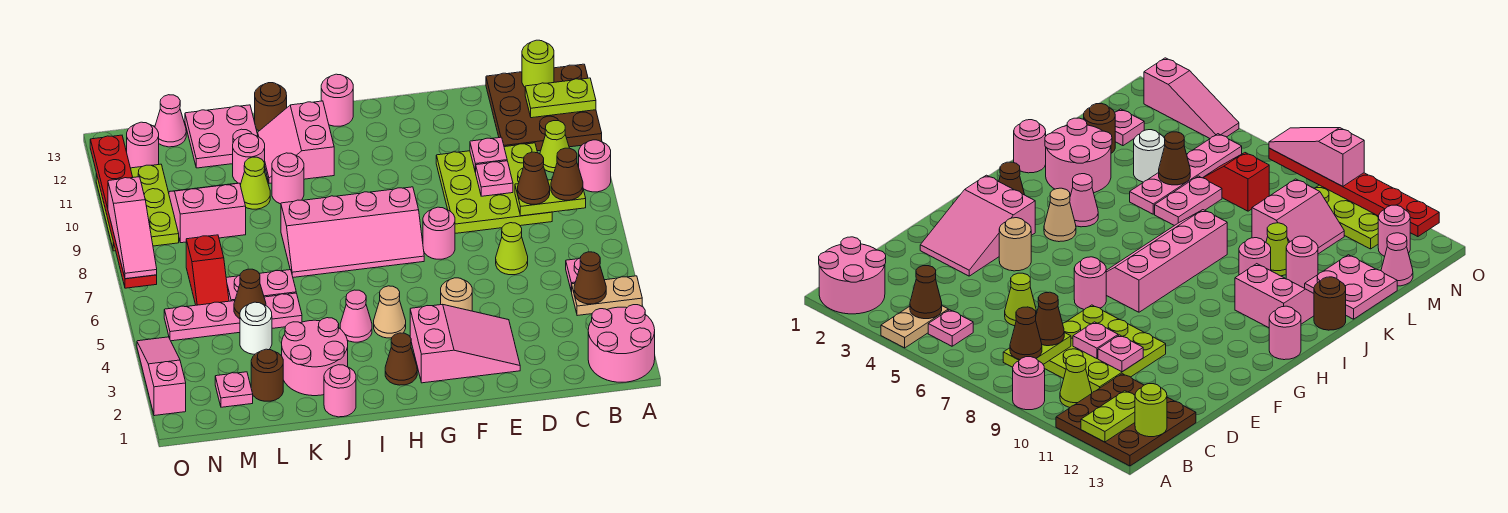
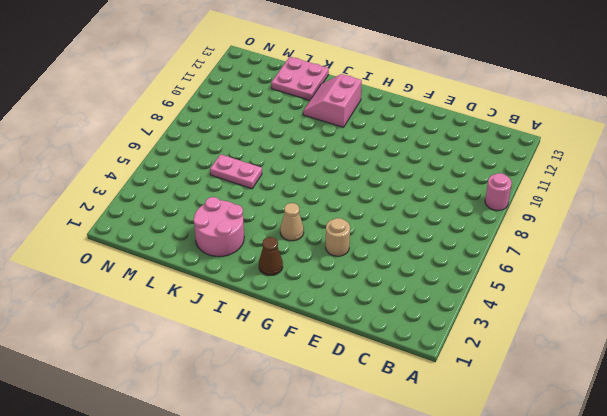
none -> pink 2x2 round brick [588,305,655,382]
none -> tan 1x2 plate [572,276,642,316]
none -> brown 3x3 plate [486,64,602,151]
none -> pink 1x1 plate [566,258,580,292]

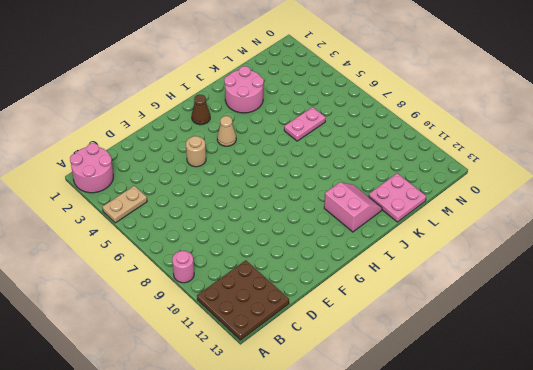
none -> pink 1x1 plate [566,258,580,292]
none -> lime 1x1 cone [540,121,569,173]
none -> lime 3x3 plate [436,143,552,233]
none -> lime 1x1 cone [496,223,528,275]

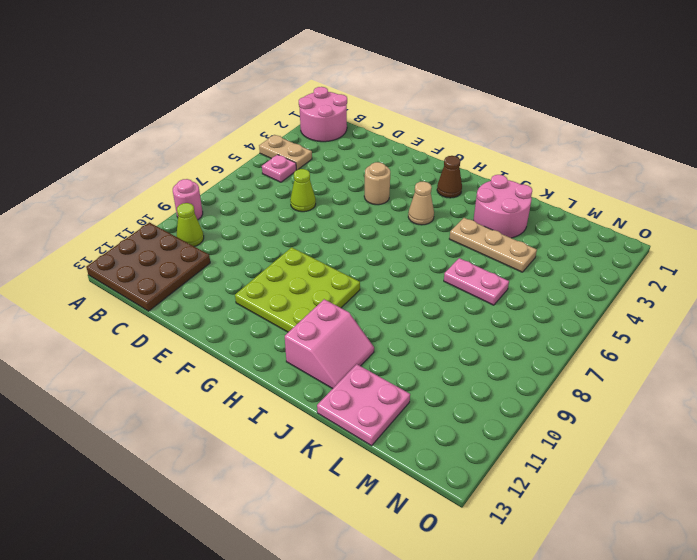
lime 3x3 plate [235,247,360,332] -> lime 3x3 plate moved to [436,143,552,233]
tan 1x3 plate [449,218,537,272] -> white 1x1 round brick [240,302,272,354]
none -> pink 2x3 slope [410,304,520,383]
none -> pink 1x1 round brick [423,207,455,259]
none -> pink 2x4 slope [281,187,424,277]
none -> pink 1x1 round brick [321,74,353,126]

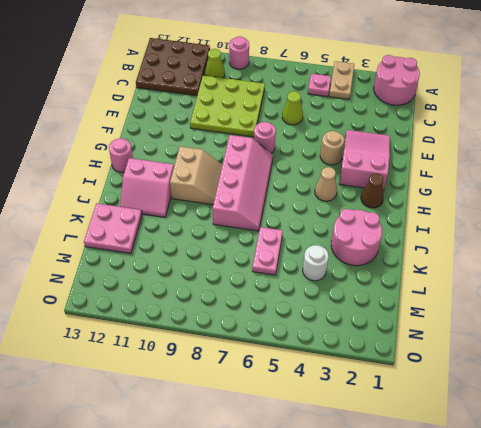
tan 2x2 slope [170,146,222,205] -> none
none -> pink 1x1 cone [340,290,372,342]
none -> pink 1x1 round brick [324,365,356,417]
none -> pink 1x1 round brick [272,153,304,204]
none -> brown 1x1 round brick [255,83,287,131]

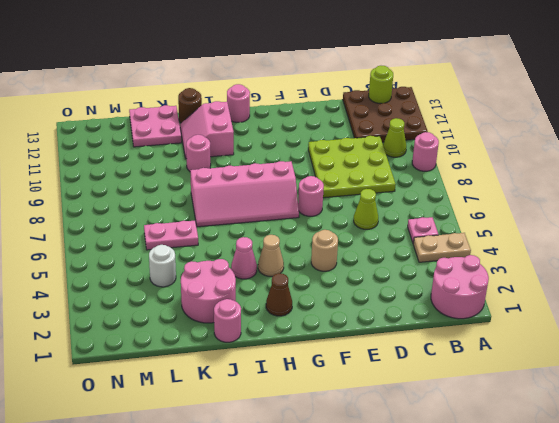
none -> pink 2x3 slope [410,304,520,383]
none -> pink 1x4 plate [164,293,302,341]
none -> lime 1x1 cone [240,157,270,209]
none -> pink 1x1 round brick [233,134,265,184]

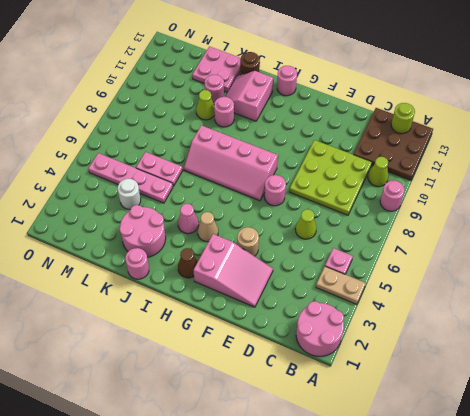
none -> brown 1x1 round brick [251,349,283,401]
none -> pink 2x2 slope [169,183,246,243]
none -> pink 1x1 plate [215,372,253,407]
none -> red 1x2 slope [186,235,229,305]

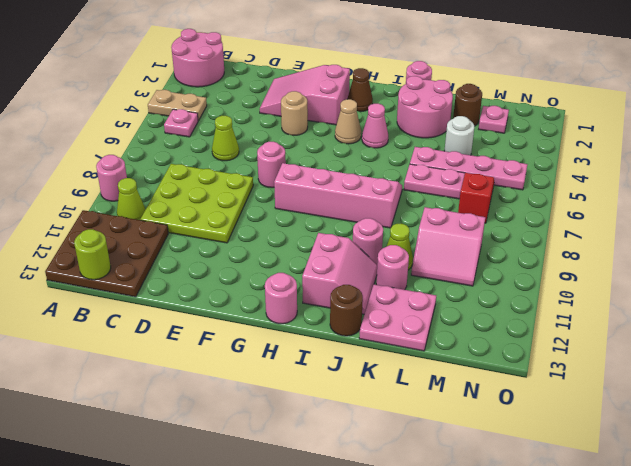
none -> pink 1x1 cone [155,95,186,147]
none -> lime 2x3 plate [96,164,179,251]
none -> pink 1x1 round brick [127,122,159,168]
none -> pink 1x3 slope [137,337,186,416]

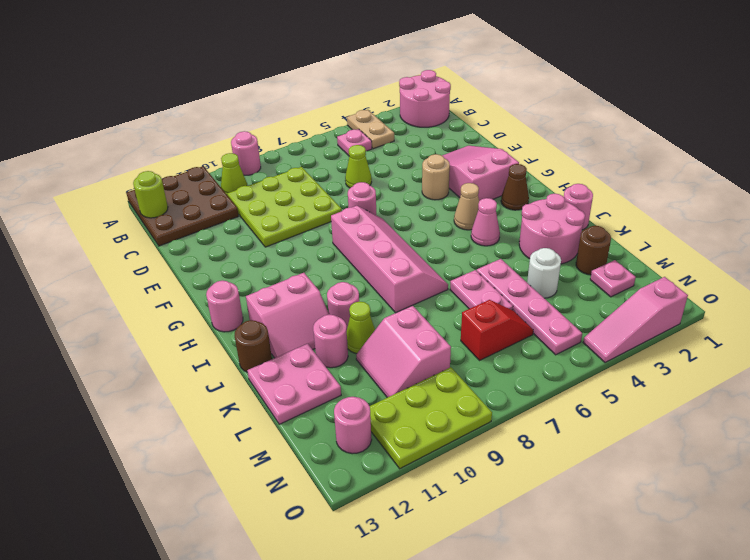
none -> pink 1x1 cone [155,95,186,147]
none -> lime 1x2 plate [525,78,596,118]
none -> brown 1x1 cone [574,252,606,304]
none -> lime 1x2 plate [515,180,586,216]

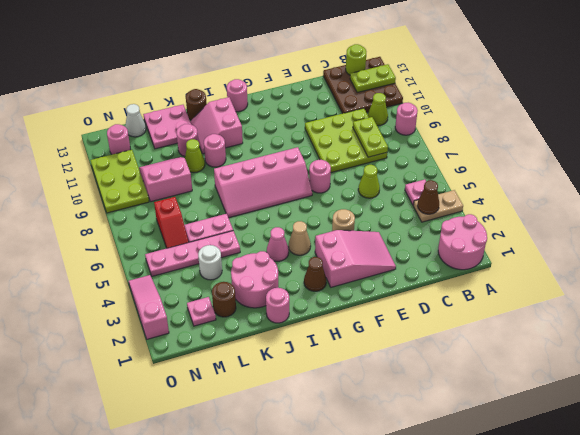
lime 1x2 plate [353,117,388,157] -> lime 1x2 plate turned to [515,180,586,216]
white 1x1 cone [125,104,146,137] -> pink 1x1 cone [155,95,186,147]
none -> pink 1x1 plate [476,161,513,196]
none -> pink 1x1 plate [470,137,507,173]
none -> brown 1x1 cone [234,269,266,319]
none -> red 1x6 plate [90,135,157,288]

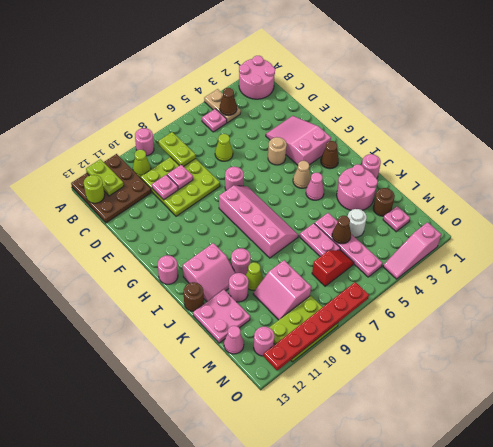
none -> brown 1x1 cone [551,148,583,200]
none -> brown 1x1 cone [518,152,550,204]
none -> pink 1x3 slope [108,177,157,279]

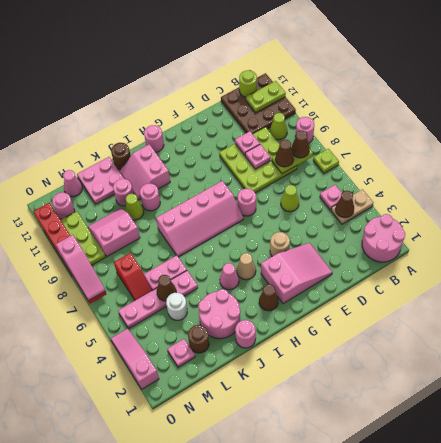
lime 1x1 plate [313,149,339,173] -> none

